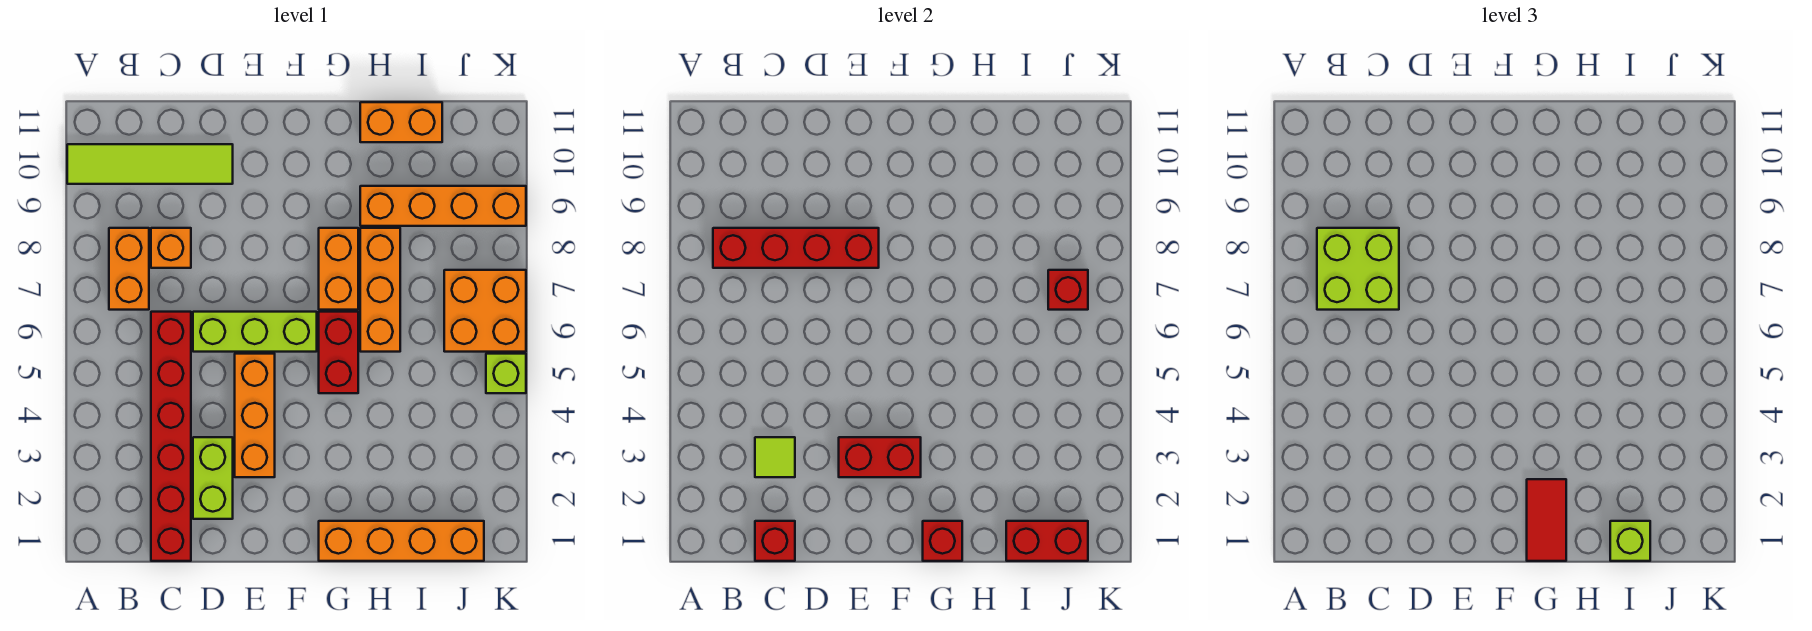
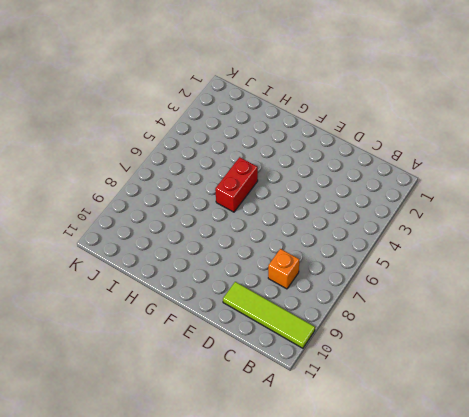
none -> orange 1x2 brick [109,228,149,310]
none -> red 1x6 brick [151,312,191,561]
none -> lime 1x2 brick [193,437,233,519]

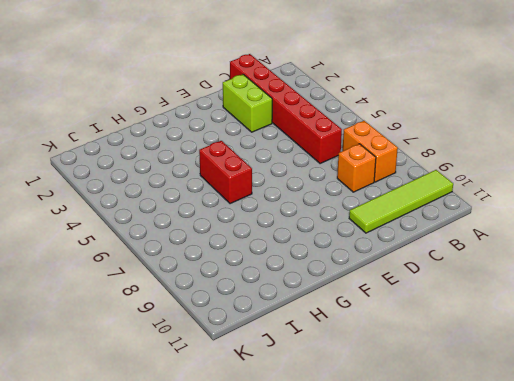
none -> lime 1x3 brick [193,312,317,352]
none -> orange 1x3 brick [235,354,275,477]
none -> orange 1x4 brick [319,521,484,561]

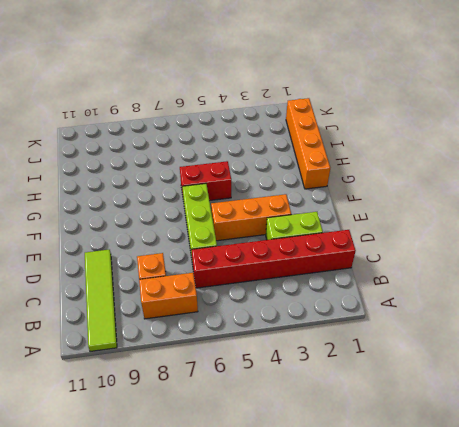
none -> orange 1x2 brick [319,228,358,310]
none -> orange 1x3 brick [360,228,400,352]
none -> orange 1x4 brick [360,186,526,226]

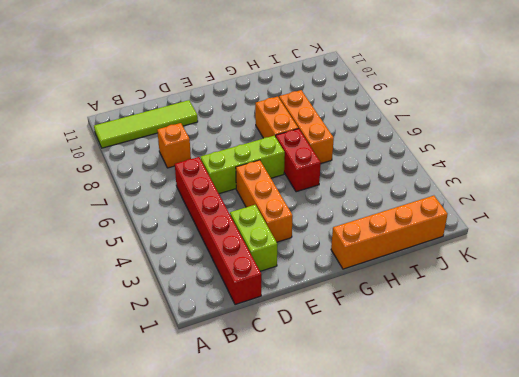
none -> orange 1x2 brick [109,228,149,310]
none -> orange 1x4 brick [360,186,526,226]
none -> orange 1x2 brick [360,102,442,142]

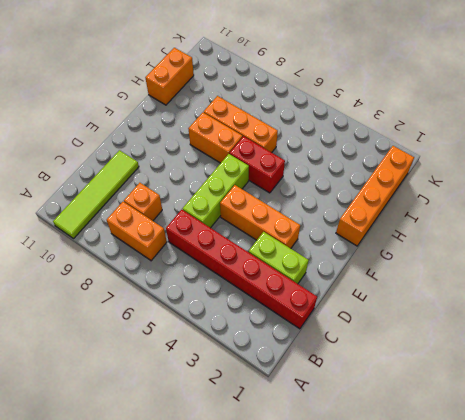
none -> orange 1x4 brick [360,186,526,226]
none -> orange 2x2 brick [444,270,526,352]
none -> lime 1x1 brick [486,354,526,393]

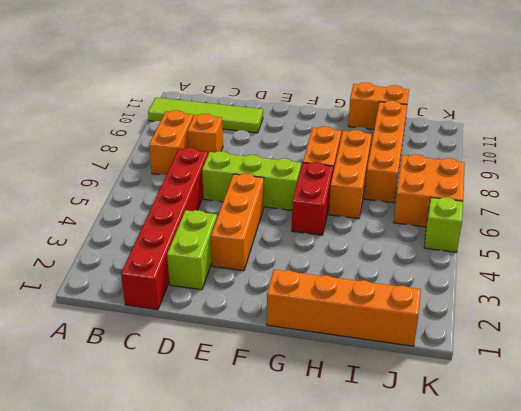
orange 1x4 brick [364,101,407,203] -> orange 1x4 brick turned to [360,186,526,226]
none -> red 1x4 brick [713,228,879,268]
none -> red 1x1 brick [755,521,795,561]
none -> lime 1x1 tile [755,437,795,477]

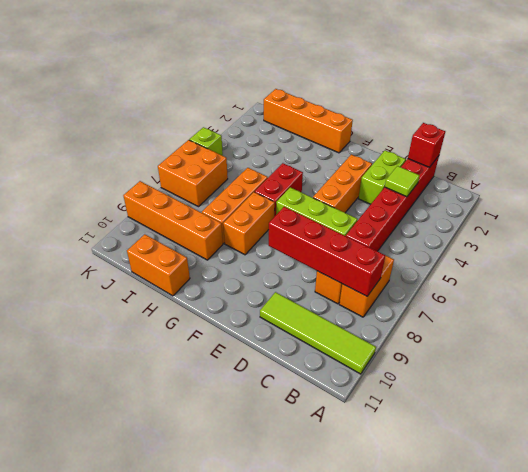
none -> red 1x2 brick [839,437,921,477]
none -> red 1x1 brick [923,521,962,561]
none -> red 1x2 brick [1006,521,1088,561]

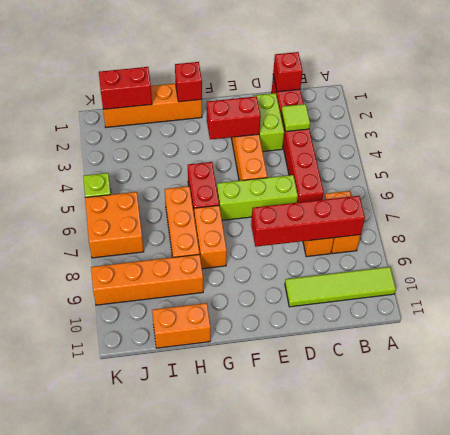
none -> red 1x1 brick [1048,270,1088,310]
none -> lime 2x2 brick [1317,228,1399,310]
none -> red 1x2 tile [1527,479,1566,561]

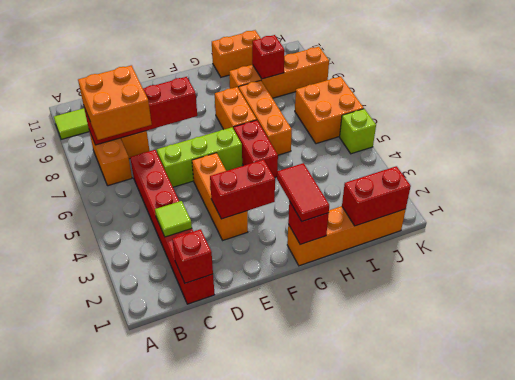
orange 2x2 brick [78,65,152,140] -> lime 2x2 brick [1317,228,1399,310]
red 1x1 brick [252,35,285,79] -> red 1x1 brick moved to [1048,270,1088,310]
none -> lime 1x2 brick [193,437,233,519]
none -> lime 1x1 brick [1610,521,1650,561]

